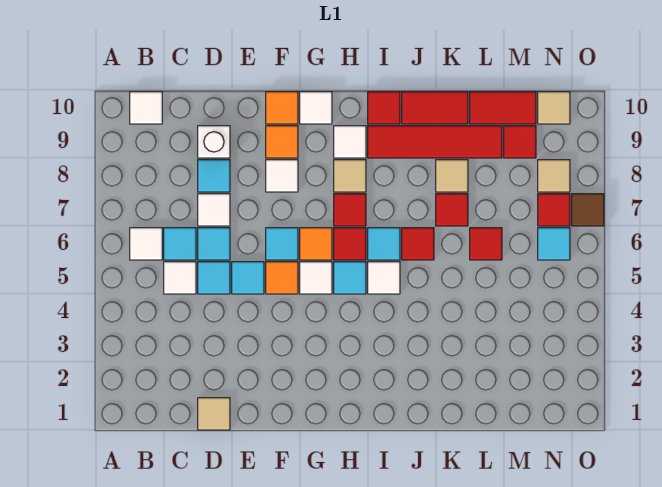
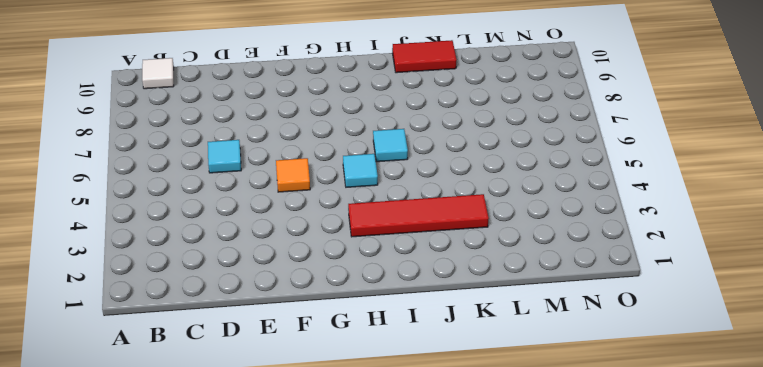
red 1x4 tile [348,194,489,237] -> red 1x4 tile moved to [368,126,502,158]
none -> white 1x1 tile [130,228,162,260]
none -> white 1x1 tile [164,262,196,294]
none -> cyan 1x1 tile [164,228,196,260]
none -> tan 1x1 tile [198,398,230,430]

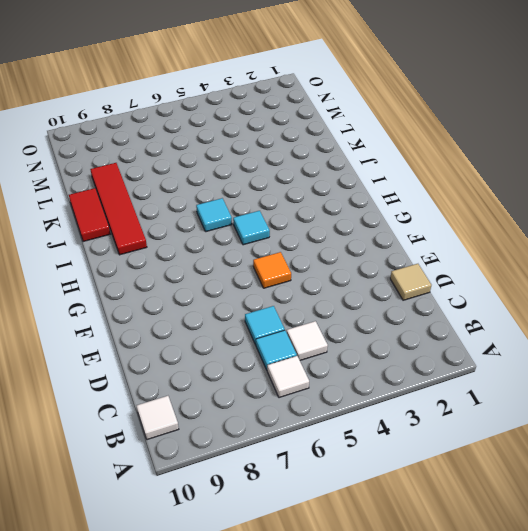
none -> cyan 1x1 tile [198,262,230,294]
none -> white 1x1 tile [198,194,230,226]
none -> cyan 1x1 tile [198,160,230,192]
none -> white 1x1 brick [198,126,230,158]

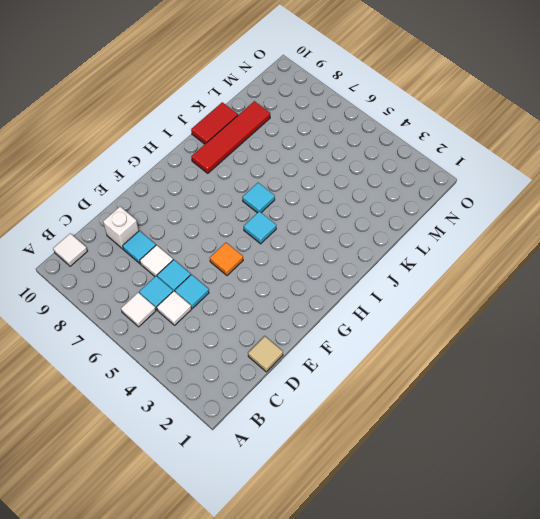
none -> cyan 1x1 tile [232,262,264,294]
none -> cyan 1x1 tile [266,228,298,260]
none -> white 1x1 tile [266,160,298,192]
none -> orange 1x1 tile [266,126,298,158]

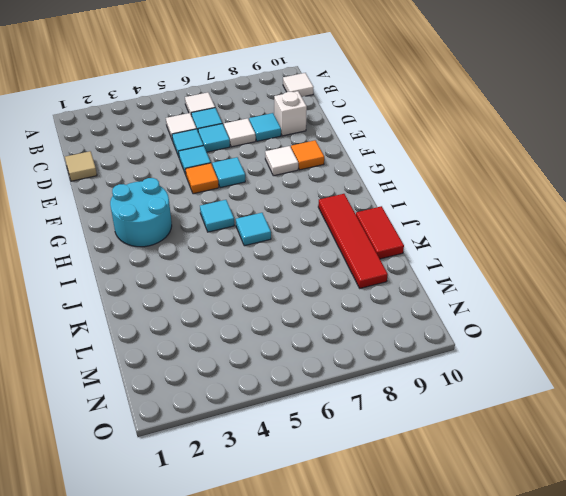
cyan 2x2 round brick [110,178,172,247] -> none
none -> orange 1x1 tile [266,92,298,124]
none -> white 1x1 tile [300,262,332,294]
none -> orange 1x1 tile [300,228,332,260]
none -> white 1x1 tile [300,92,332,124]

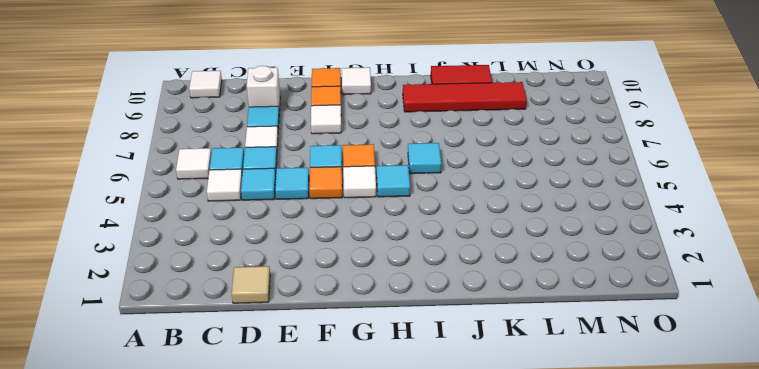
none -> red 1x1 tile [334,228,366,260]
none -> red 1x1 tile [334,194,366,226]
none -> tan 1x1 tile [334,160,366,192]
none -> white 1x1 tile [334,126,366,158]

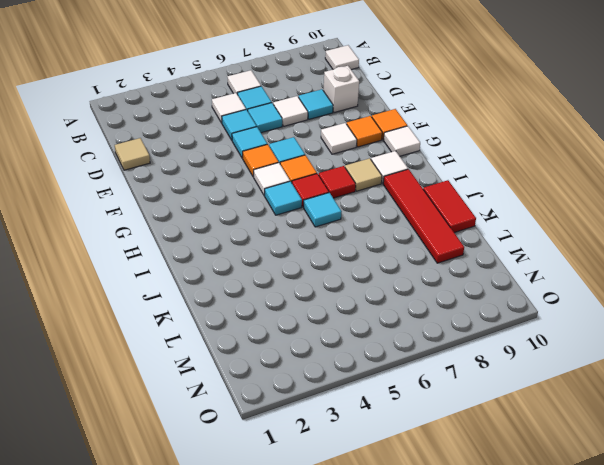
none -> white 1x1 tile [368,262,400,294]
none -> red 1x1 tile [368,92,400,124]
none -> red 1x1 tile [402,228,434,260]
none -> red 1x1 tile [436,194,468,226]

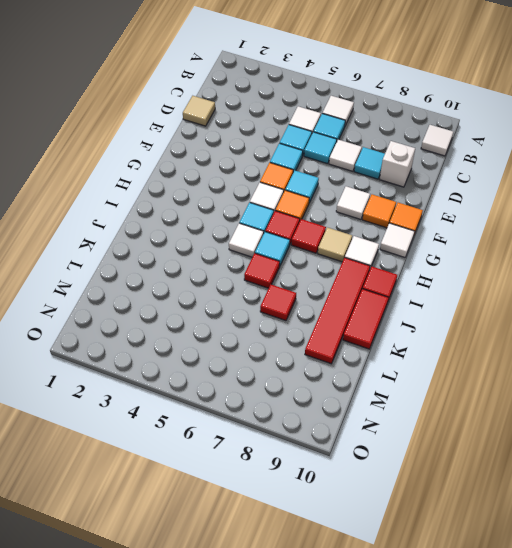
none -> tan 1x1 tile [436,160,468,192]
none -> red 1x1 tile [470,228,502,260]
none -> red 1x2 tile [470,92,536,124]
none -> red 1x1 tile [504,126,536,158]

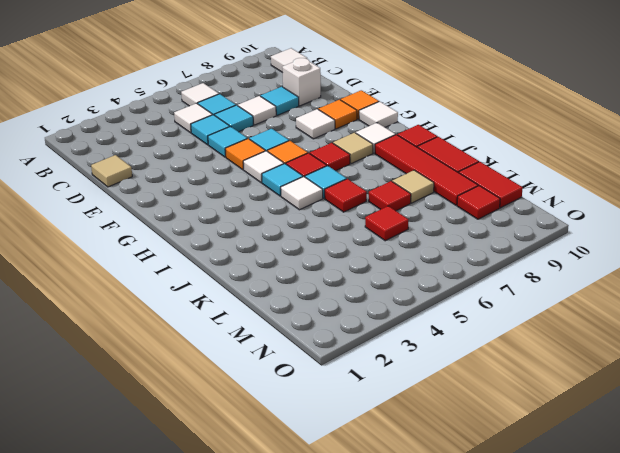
none -> cyan 1x1 tile [538,228,570,260]
none -> red 1x1 tile [538,194,570,226]
none -> tan 1x1 tile [538,160,570,192]
none -> tan 1x1 tile [538,92,570,124]

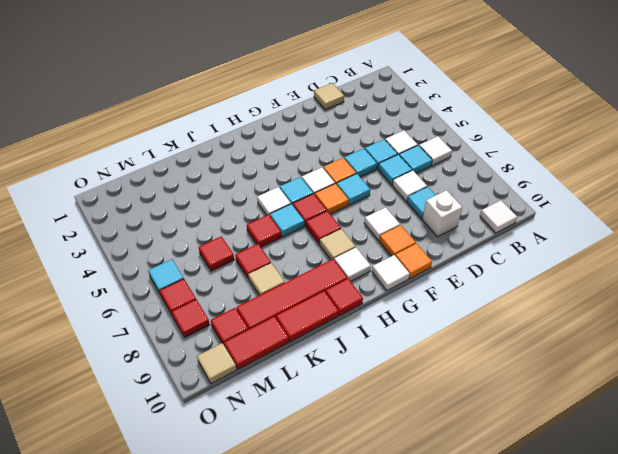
red 1x1 tile [171,300,210,337] -> tan 1x1 tile [538,160,570,192]
none -> brown 1x1 tile [572,194,604,226]

